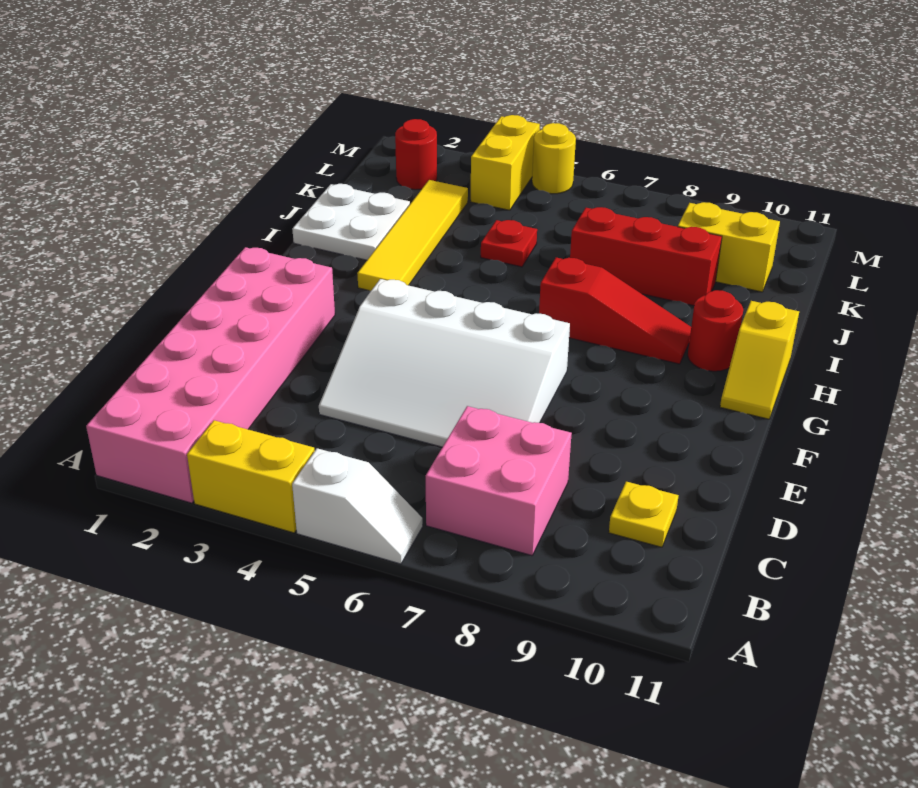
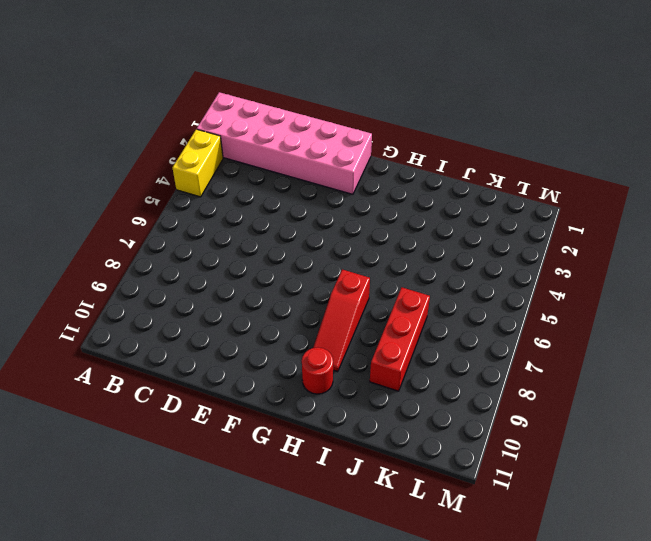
none -> white 1x2 slope [292,448,423,564]
none -> pink 2x2 brick [426,406,572,556]
none -> yellow 1x1 plate [609,482,679,547]

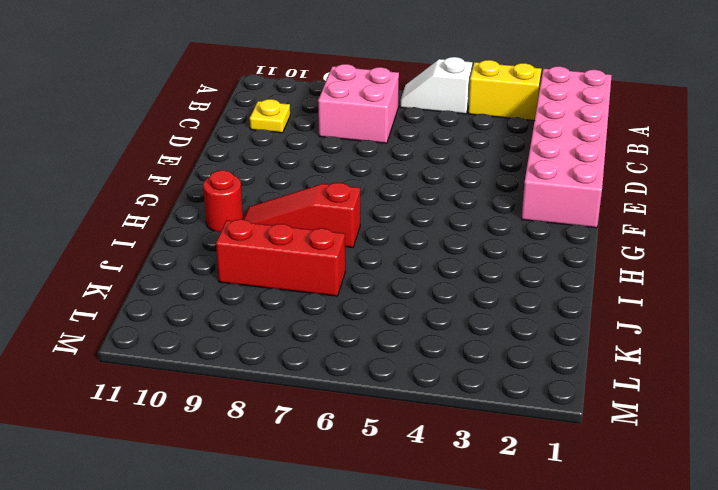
none -> white 3x4 slope [319,279,570,447]
none -> yellow 1x2 slope [720,301,799,419]
none -> yellow 1x4 tile [357,180,468,291]

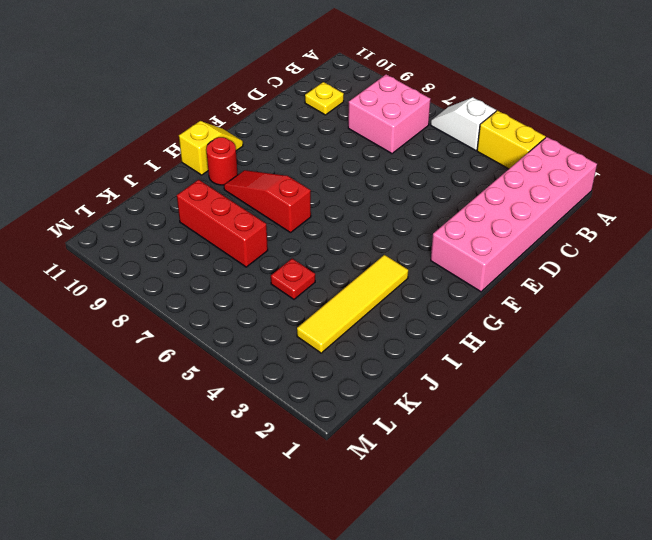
none -> white 3x4 slope [319,279,570,447]
none -> white 2x2 plate [292,184,410,260]
none -> yellow 1x2 brick [678,202,780,292]

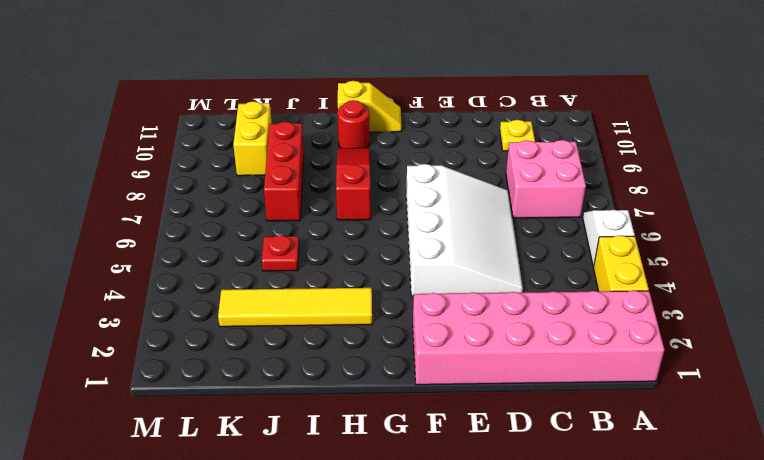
none -> white 2x2 plate [292,184,410,260]
none -> red 1x1 round brick [395,119,437,190]
none -> yellow 1x2 brick [471,115,540,210]

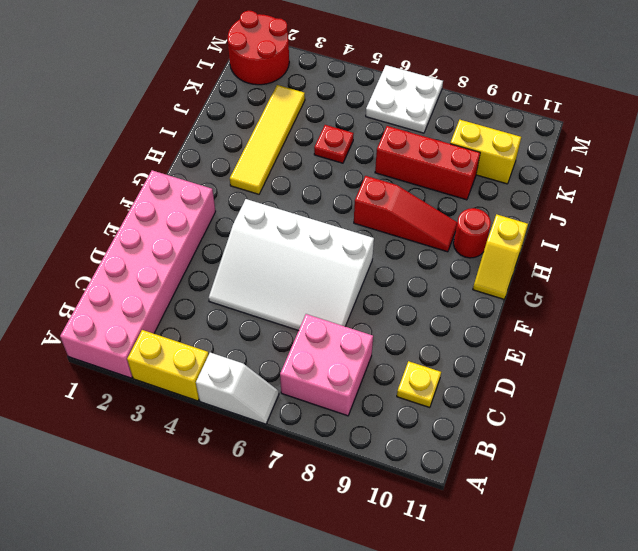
red 2x2 round brick [228,11,289,85] -> red 1x1 round brick [395,119,437,190]
white 2x2 plate [366,65,443,133] -> white 2x2 plate moved to [292,184,410,260]
none -> yellow 1x2 brick [471,115,540,210]
none -> yellow 1x1 round brick [532,123,576,194]

